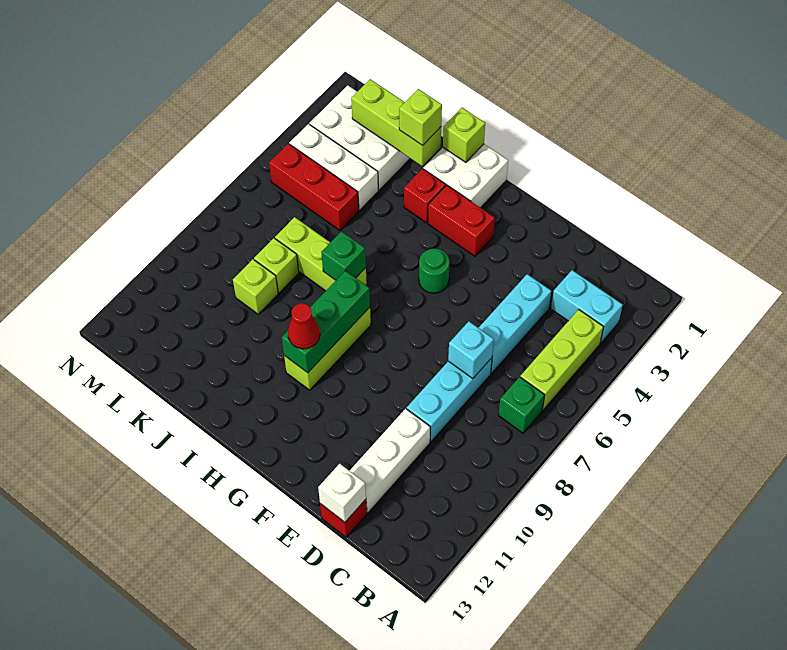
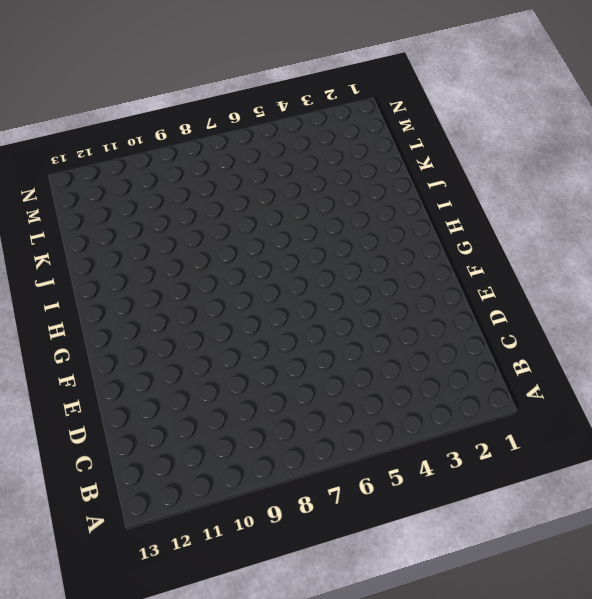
none -> cyan 1x2 brick [551,270,623,343]
none -> lime 1x3 brick [520,310,603,410]
none -> green 1x1 brick [499,377,545,433]

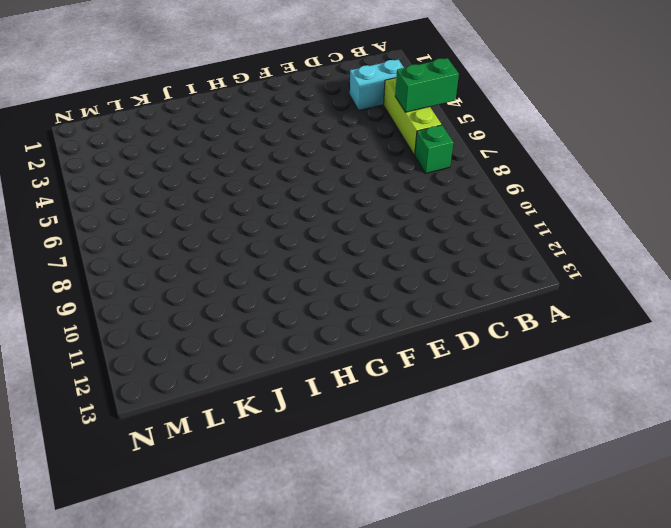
green 1x2 brick [395,58,459,112] -> none
none -> cyan 1x3 brick [479,274,551,374]
none -> cyan 1x3 brick [407,358,492,442]
none -> white 1x3 brick [350,409,430,513]

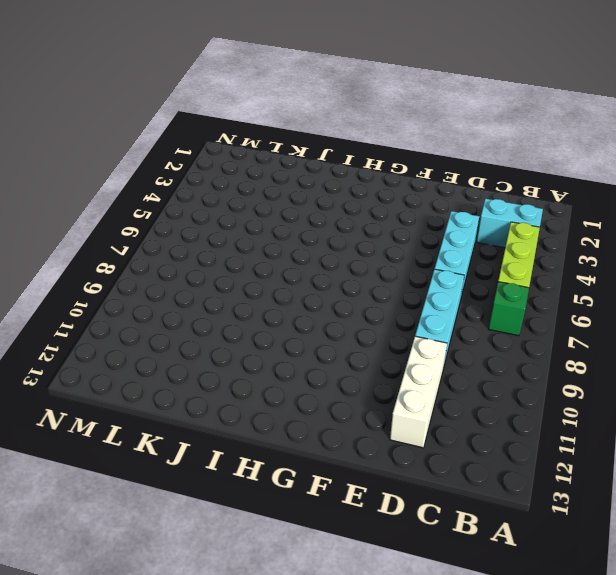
none -> red 1x1 brick [320,499,367,537]
none -> red 1x2 brick [428,185,495,256]
none -> green 1x1 round brick [419,249,450,293]

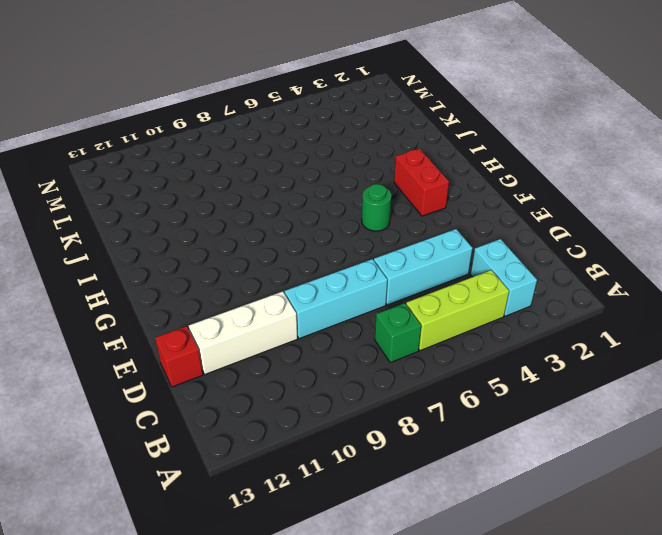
none -> white 2x2 brick [423,144,508,208]
none -> lime 1x3 brick [284,307,371,390]
none -> red 1x1 brick [404,169,446,223]

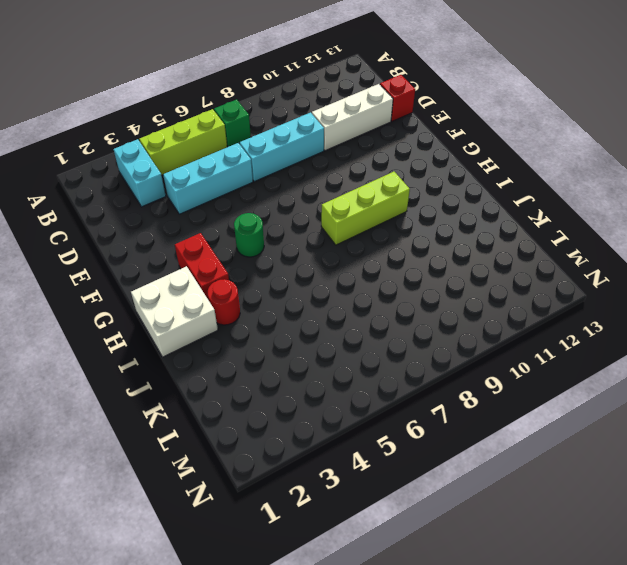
red 1x1 round brick [208,279,240,325] -> red 1x1 brick [404,169,446,223]
none -> lime 1x3 brick [275,217,367,291]
none -> white 2x3 brick [309,85,410,190]
none -> white 1x3 brick [289,124,378,210]

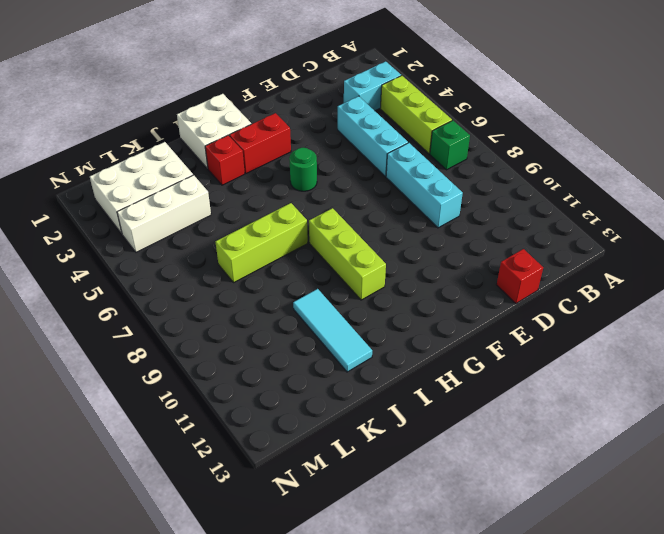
cyan 1x3 tile [293,289,372,372] -> none
none -> white 1x3 brick [350,409,430,513]
none -> red 1x3 brick [269,144,359,230]
none -> lime 1x1 brick [254,238,299,293]

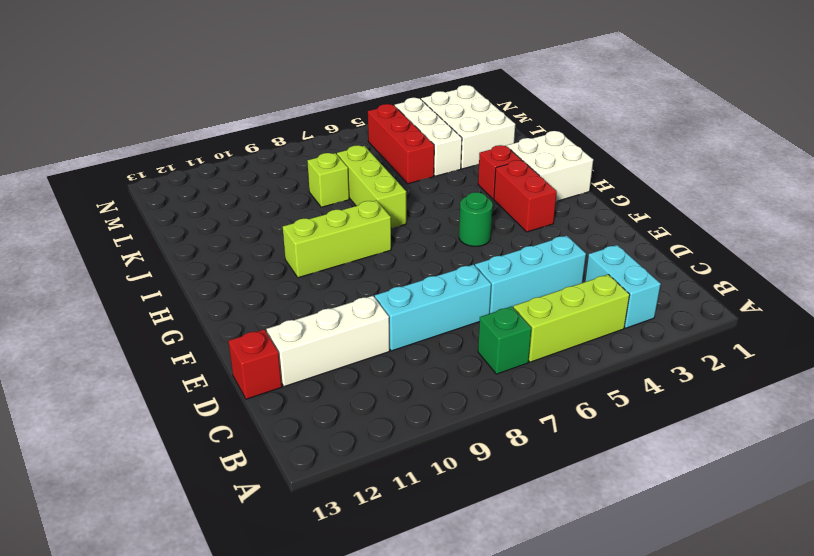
none -> lime 1x1 brick [233,259,278,314]
none -> cyan 1x1 brick [448,321,494,379]
none -> white 1x1 brick [318,464,366,522]

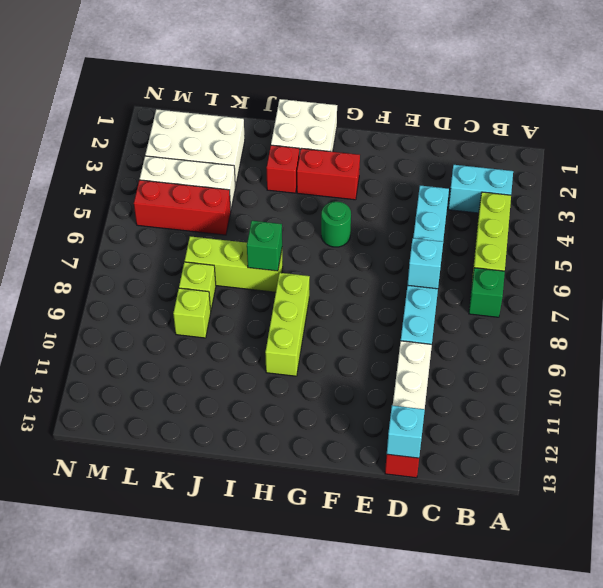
cyan 1x1 brick [387,405,425,458] -> white 1x1 brick [318,464,366,522]
none -> green 1x3 brick [282,271,370,373]
none -> lime 1x1 brick [443,108,485,162]
none -> lime 1x3 brick [351,79,441,166]

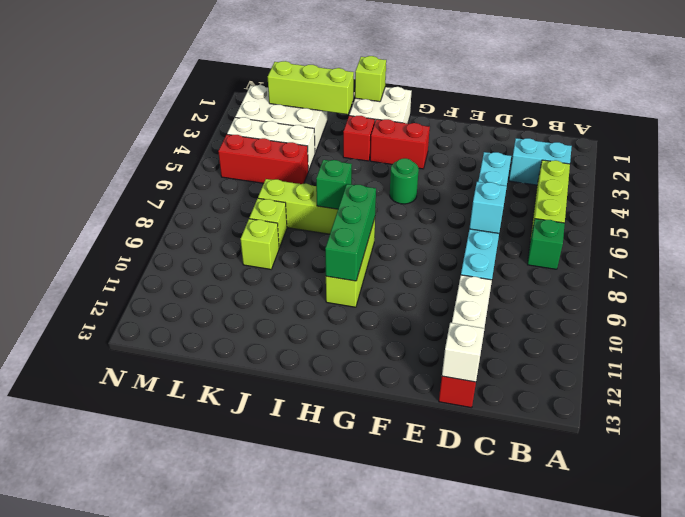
none -> red 1x1 cone [288,303,320,349]
none -> lime 1x1 brick [399,89,442,145]

